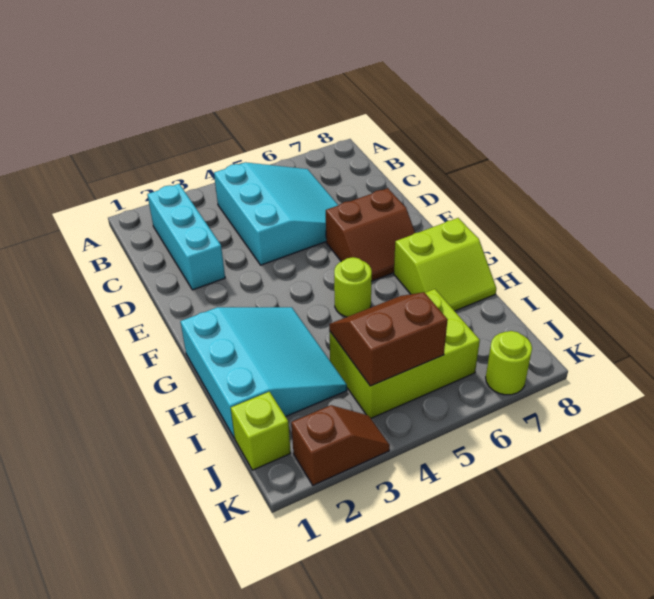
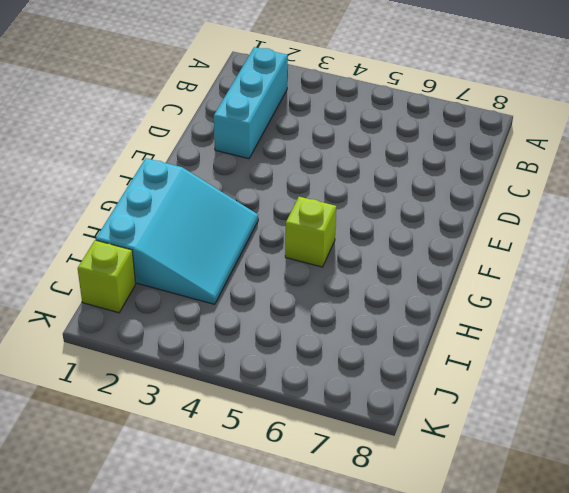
lime 1x1 brick [285,197,336,267] -> lime 1x1 round brick [334,257,372,317]
none -> cyan 3x3 slope [214,162,338,265]
none -> brown 2x2 slope [326,188,415,281]

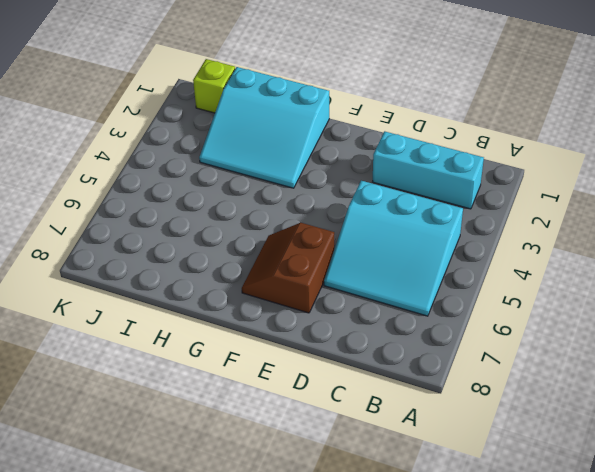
none -> lime 1x1 round brick [334,257,372,317]
none -> lime 2x2 slope [394,218,496,311]

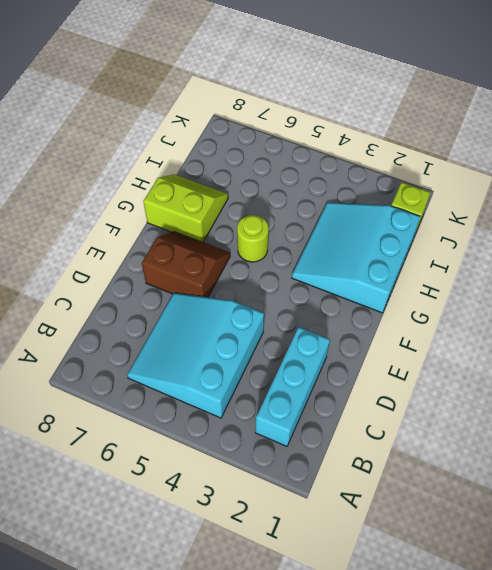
none -> lime 2x3 brick [330,289,480,418]
none -> brown 1x2 slope [291,405,390,485]

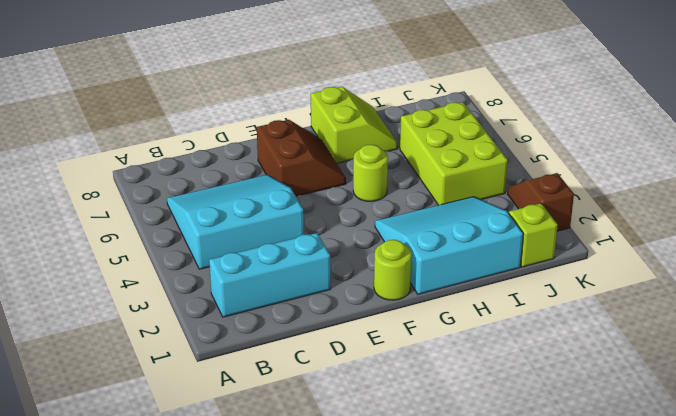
lime 1x1 round brick [374,240,412,300] -> lime 1x1 round brick moved to [486,331,532,395]
none -> brown 2x2 slope [329,292,448,386]

